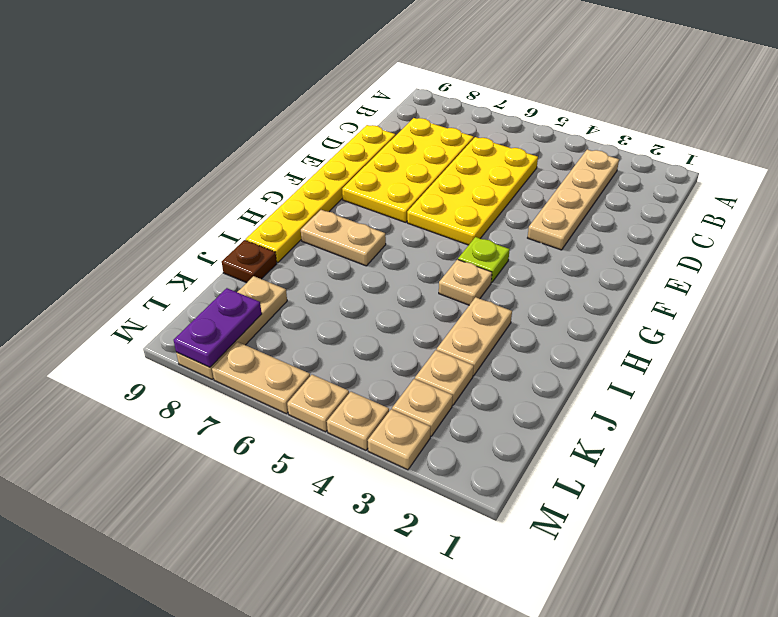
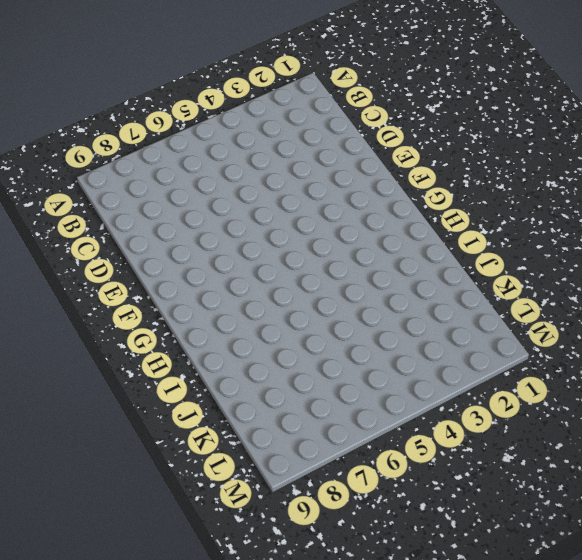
none -> tan 1x4 plate [528,150,619,250]
none -> yellow 2x4 plate [407,137,538,245]
none -> yellow 2x4 plate [342,118,474,222]

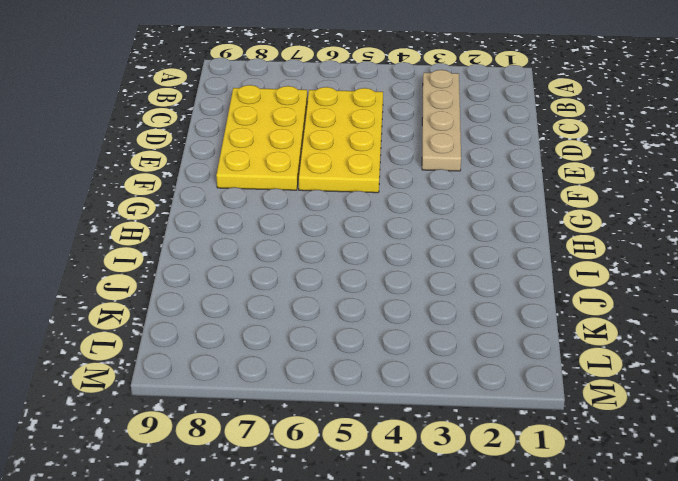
none -> yellow 1x6 plate [246,125,395,263]
none -> lime 1x1 plate [458,237,510,283]
none -> tan 1x1 plate [439,259,492,305]

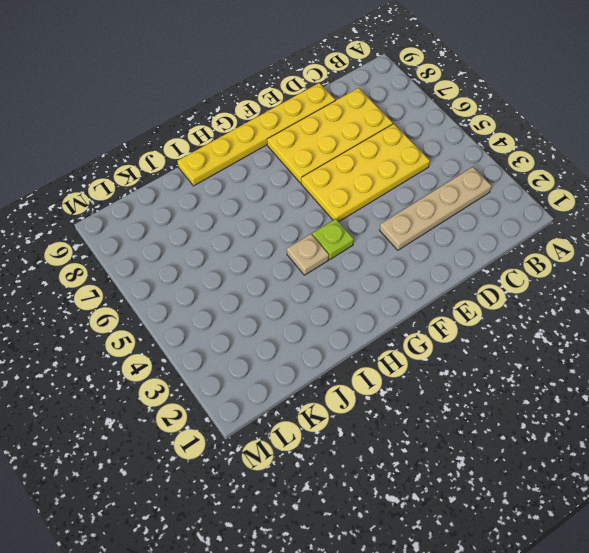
none -> tan 1x2 plate [301,210,386,266]
none -> tan 1x2 plate [437,297,512,376]
none -> brown 1x1 plate [222,240,277,283]

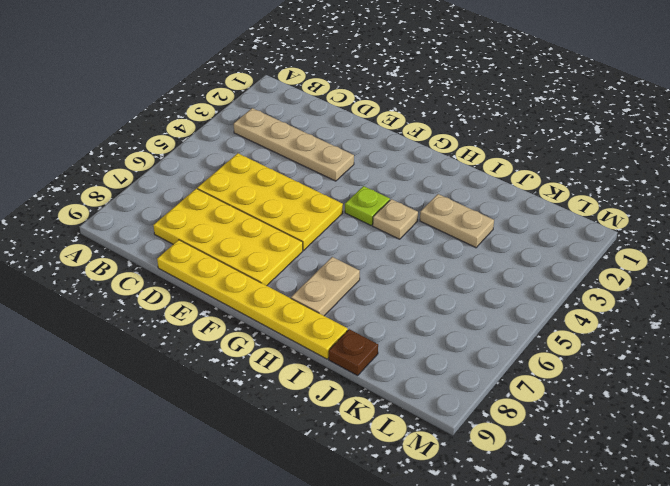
none -> tan 1x1 plate [415,350,474,405]
none -> tan 1x3 plate [176,276,287,379]
none -> tan 1x1 plate [392,379,453,436]

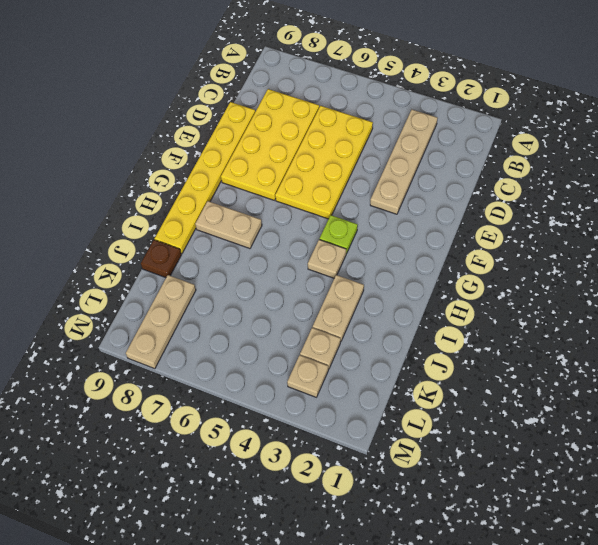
none -> tan 1x1 plate [368,409,431,470]
none -> tan 1x1 plate [327,392,389,450]
none -> tan 1x1 plate [287,375,349,432]

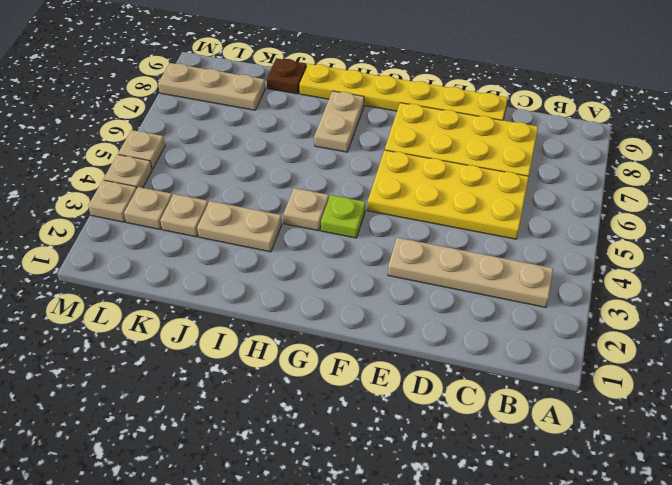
none -> tan 1x2 plate [212,342,310,414]
none -> purple 1x2 plate [174,288,262,367]

